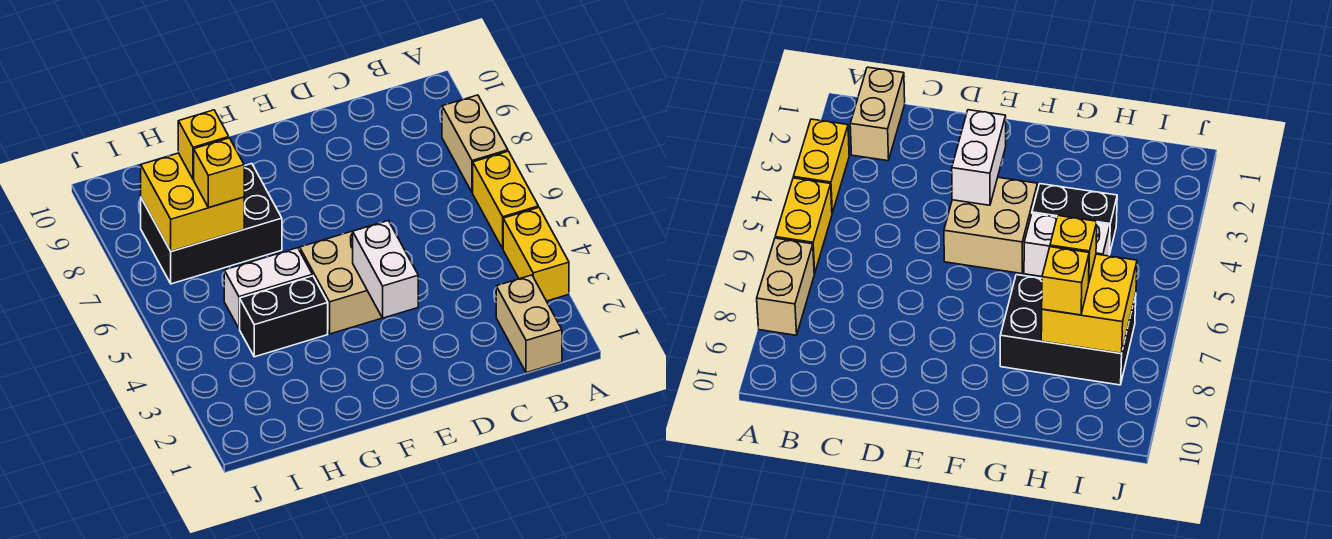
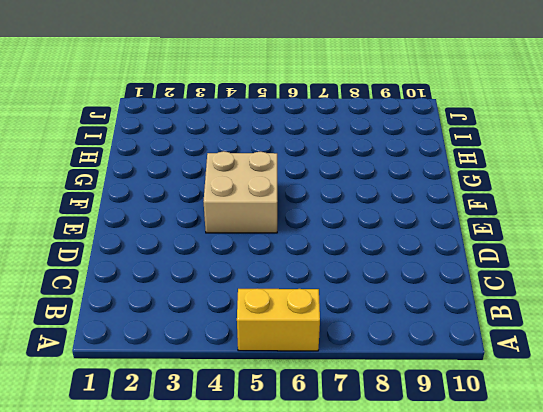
none -> yellow 1x2 brick [503,207,569,301]
none -> tan 1x2 brick [442,95,508,193]
none -> tan 1x2 brick [496,275,562,373]

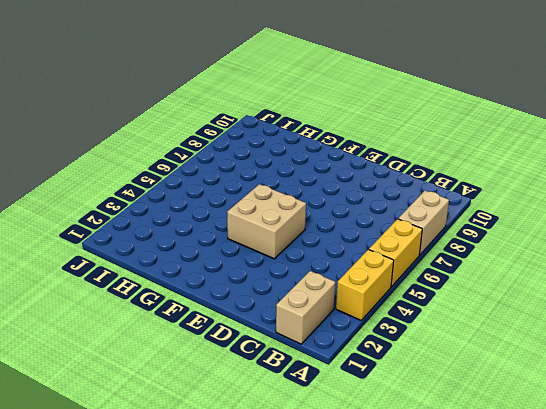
none -> black 1x2 brick [240,276,328,357]
none -> white 1x2 brick [224,248,312,329]
none -> black 2x3 brick [141,164,282,284]

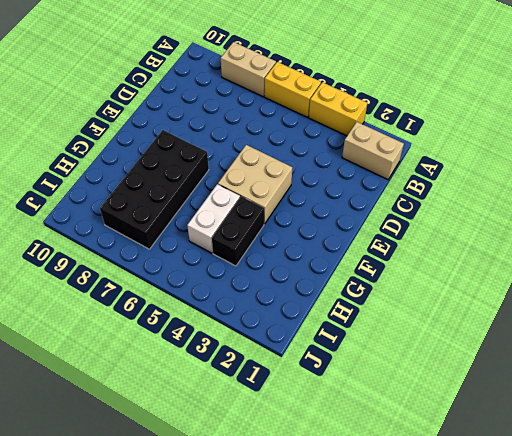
black 2x4 brick [100,130,209,249] -> black 2x3 brick [141,164,282,284]
none -> white 1x2 brick [353,221,418,318]
none -> yellow 2x2 brick [141,153,244,251]
none -> yellow 1x1 brick [194,138,244,208]

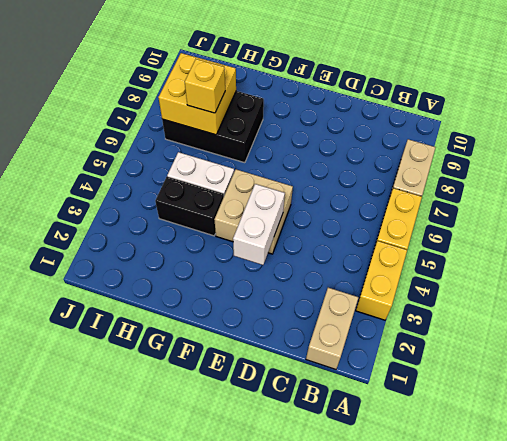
none -> yellow 1x1 brick [178,110,229,179]

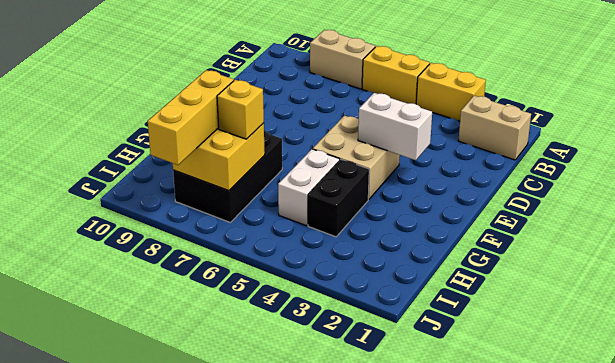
yellow 1x3 brick [148,70,234,165] -> yellow 1x1 brick [178,110,229,179]

